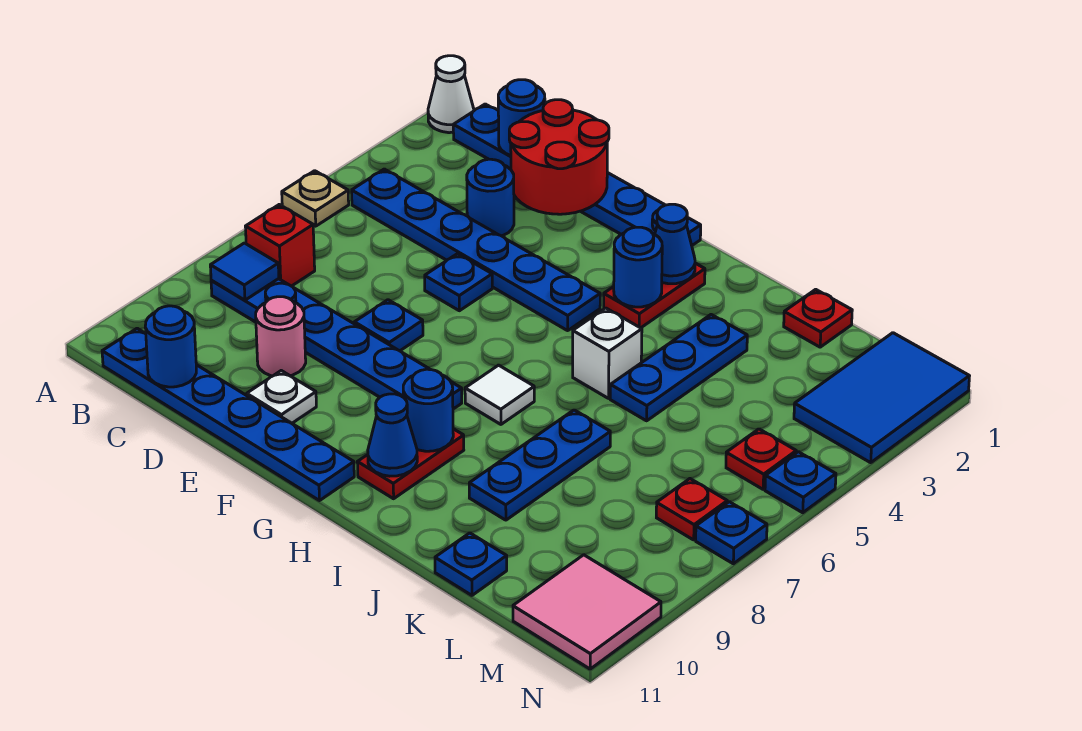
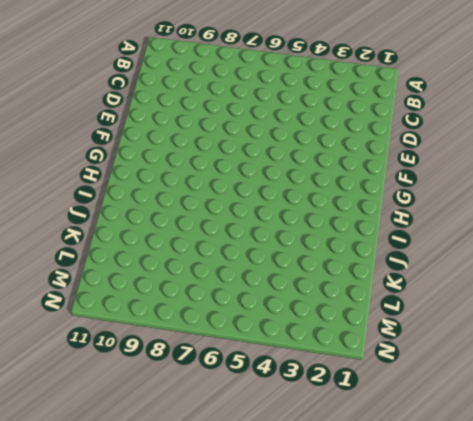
none -> white 1x1 cone [428,56,474,133]
none -> tan 1x1 plate [282,171,349,226]
none -> blue 1x6 plate [453,104,701,245]
none -> blue 1x6 plate [352,169,600,331]

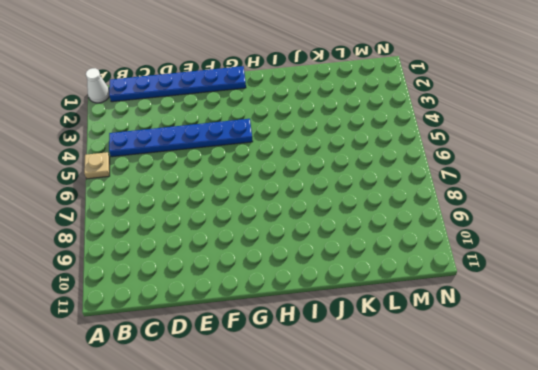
none -> red 1x1 brick [245,205,315,286]
none -> blue 1x6 plate [211,279,462,409]
none -> blue 1x6 plate [102,328,354,501]
none -> blue 1x1 round brick [467,159,514,236]

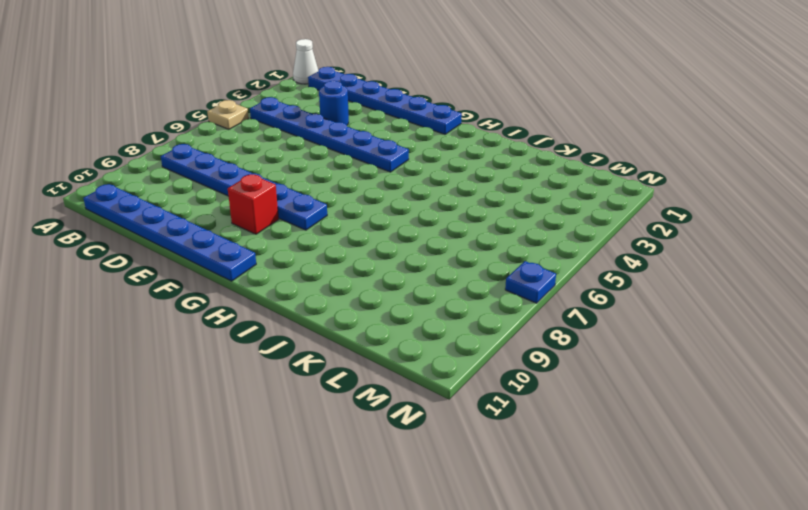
red 1x1 brick [228,175,279,234] -> red 1x1 brick moved to [245,205,315,286]
none -> pink 1x1 round brick [256,297,306,376]
none -> blue 1x1 plate [425,254,492,311]
none -> blue 1x1 plate [354,300,423,351]
none -> white 1x1 plate [247,371,316,423]

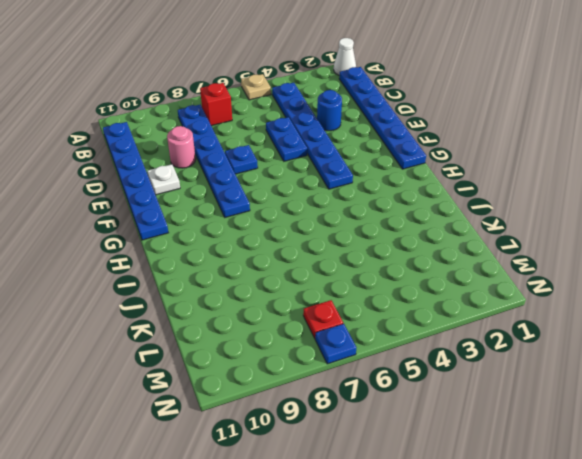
blue 1x2 plate [266,117,307,161] -> blue 1x1 plate [425,254,492,311]
none -> red 1x2 plate [604,263,705,328]
none -> white 1x1 tile [465,365,534,424]
none -> red 1x2 plate [357,429,464,499]
none -> white 1x1 brick [573,308,642,398]

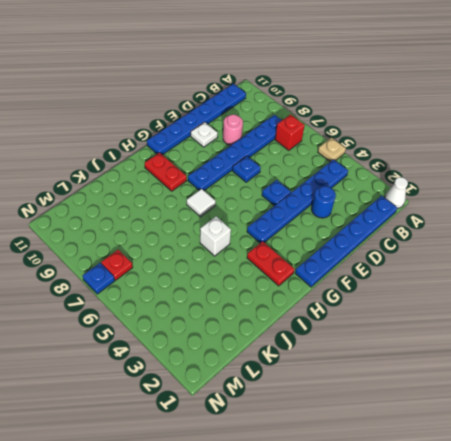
none -> blue 1x3 plate [610,315,747,421]
none -> blue 1x3 plate [469,410,610,520]
none -> red 1x1 plate [784,289,852,347]
none -> blue 1x1 plate [435,533,507,595]

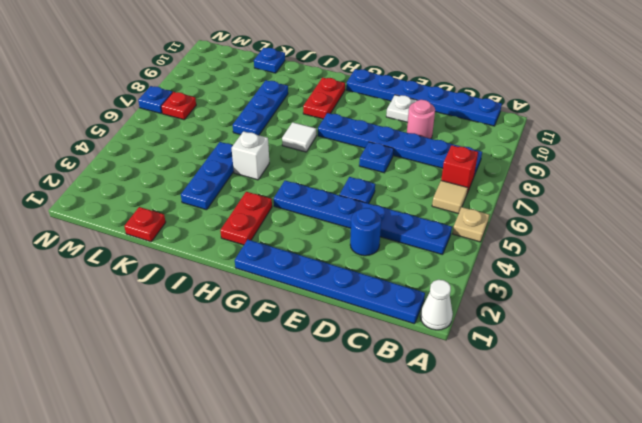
tan 1x1 tile [432,181,468,214] -> none
none -> blue 2x3 tile [794,333,969,463]
none -> red 1x1 plate [726,429,796,489]
none -> pink 2x2 tile [513,555,661,669]
none -> blue 1x1 plate [765,452,836,513]

